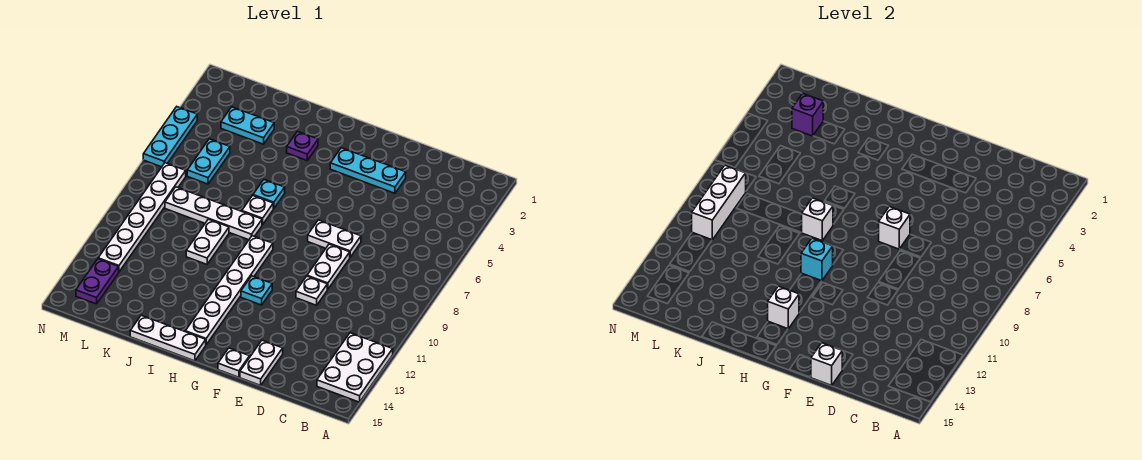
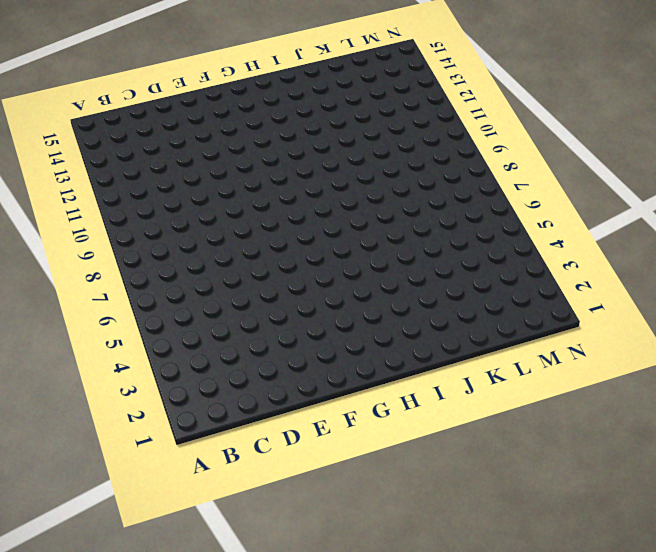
none -> white 2x3 plate [317,333,393,402]
none -> cyan 1x3 plate [330,148,406,193]
none -> white 1x2 plate [308,220,361,257]

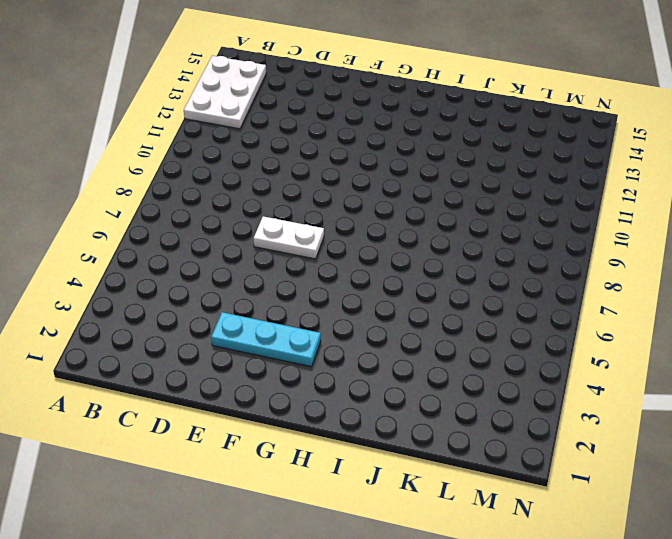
none -> white 1x2 plate [307,244,350,289]
none -> white 1x1 plate [296,276,327,305]
none -> white 1x2 plate [240,340,283,385]

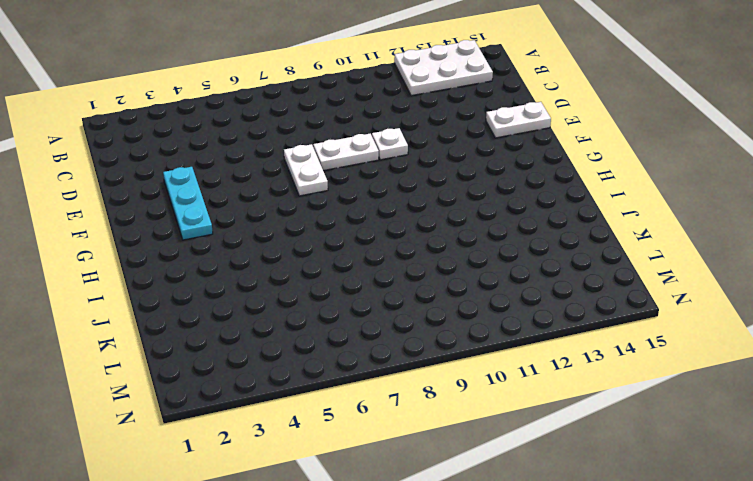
none -> white 1x1 plate [218,348,250,377]
none -> cyan 1x1 plate [241,276,272,305]
none -> white 1x6 plate [185,236,273,345]

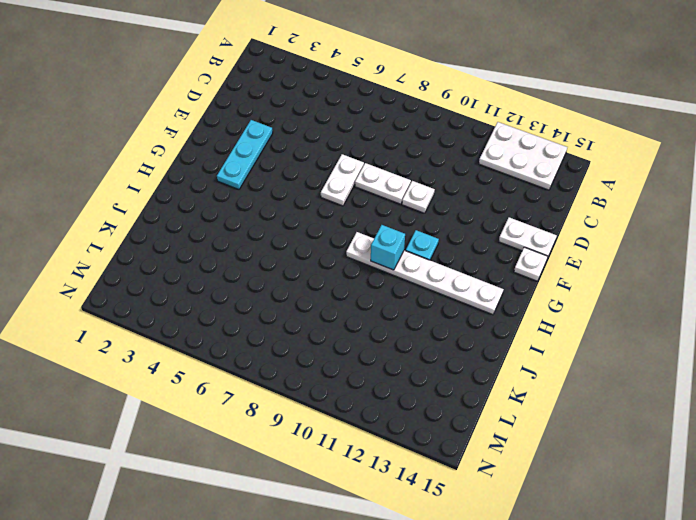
none -> white 1x3 plate [130,315,206,361]
none -> purple 1x1 plate [287,131,318,160]
none -> cyan 1x1 plate [253,180,285,209]

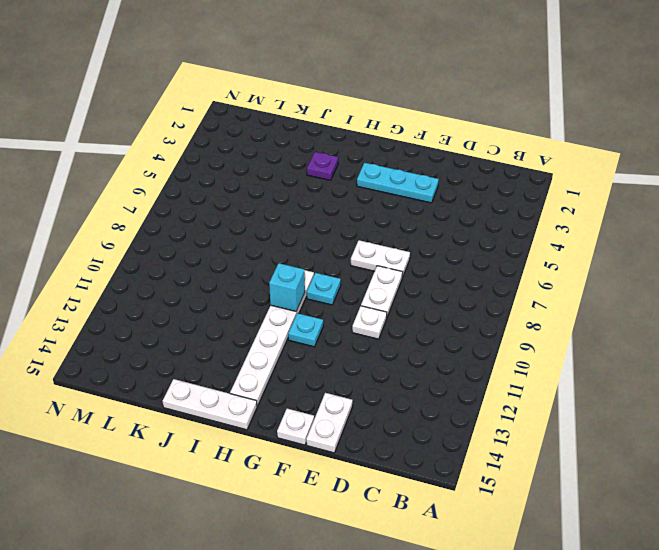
cyan 1x1 plate [307,273,341,305] -> cyan 1x1 plate moved to [253,180,285,209]
none -> white 2x3 plate [317,333,393,402]
none -> white 1x1 plate [242,195,273,225]
none -> white 1x4 plate [165,187,262,240]

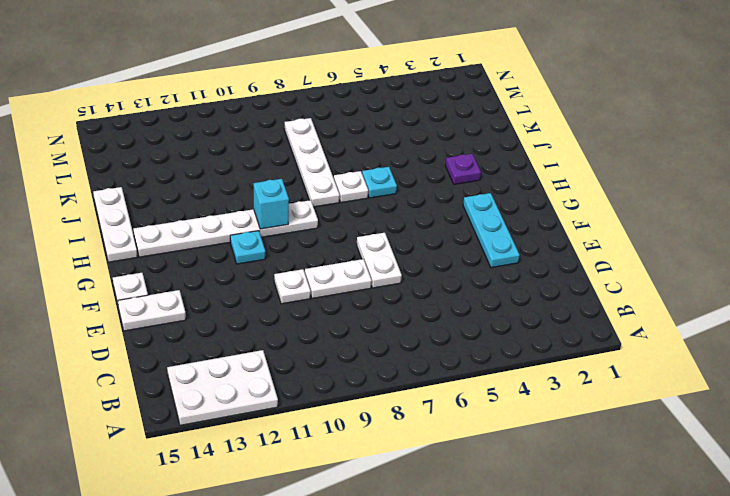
none -> white 1x2 plate [186,219,229,264]
none -> cyan 1x2 plate [221,107,274,144]
none -> cyan 1x2 plate [187,139,230,184]

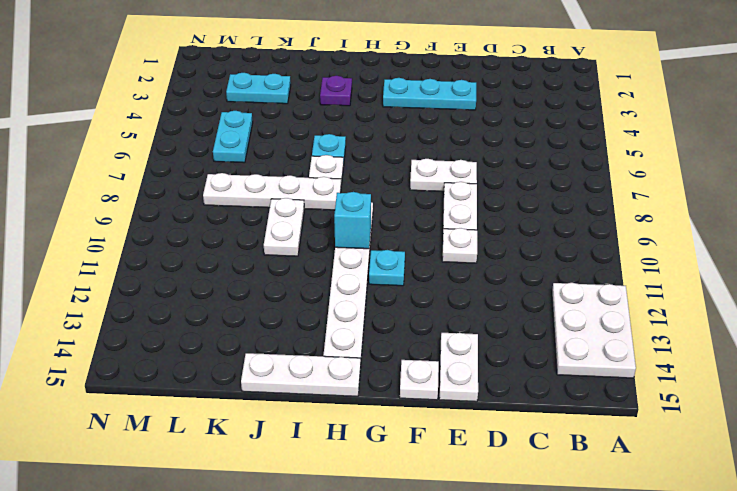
none -> white 1x6 plate [98,163,186,272]
none -> purple 1x2 plate [76,259,119,304]
none -> cyan 1x3 plate [143,107,197,167]

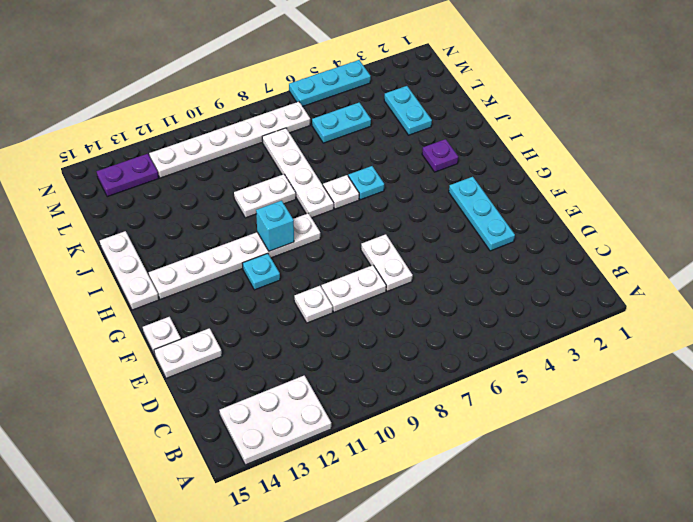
none -> white 1x1 brick [811,343,842,385]
none -> white 1x1 brick [879,207,910,249]
none -> white 1x1 brick [768,286,799,329]

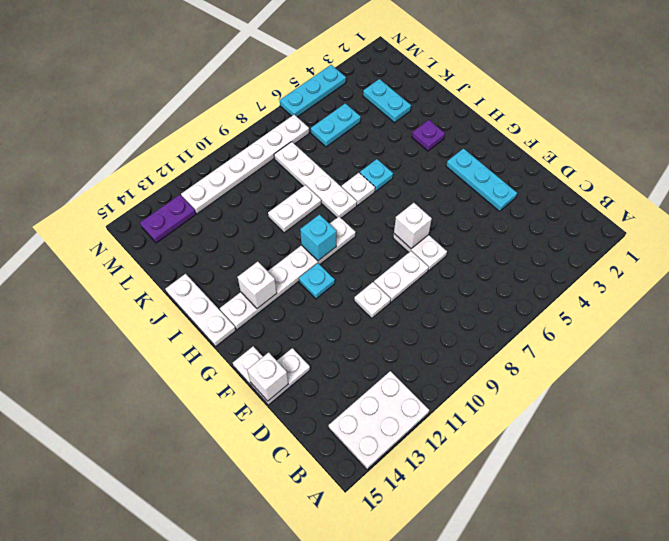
none -> white 1x1 brick [802,198,833,241]
none -> purple 1x1 brick [792,93,823,136]
none -> white 1x3 brick [692,165,746,240]

